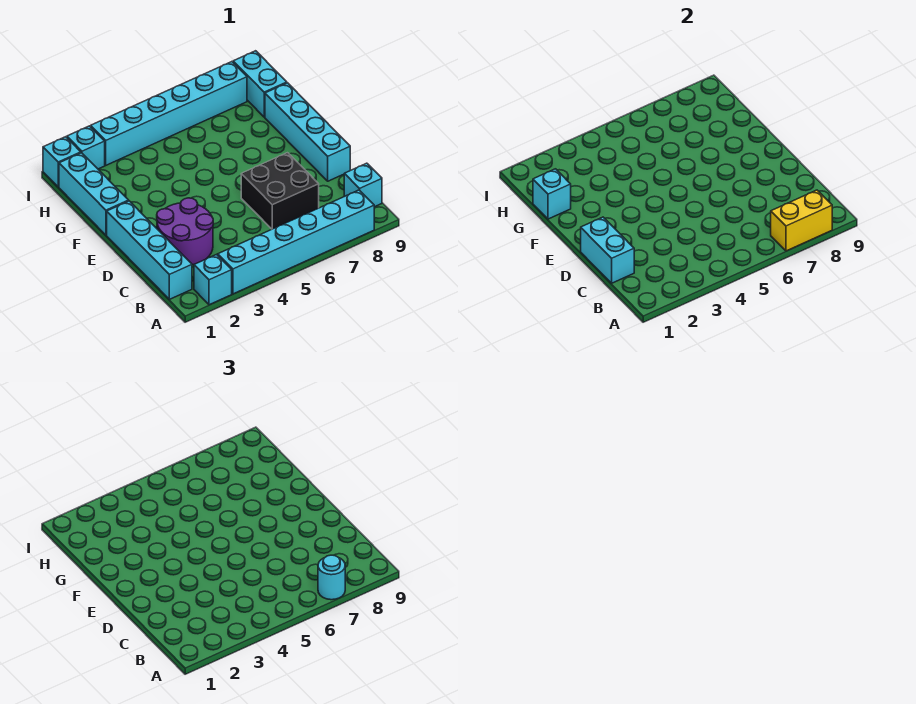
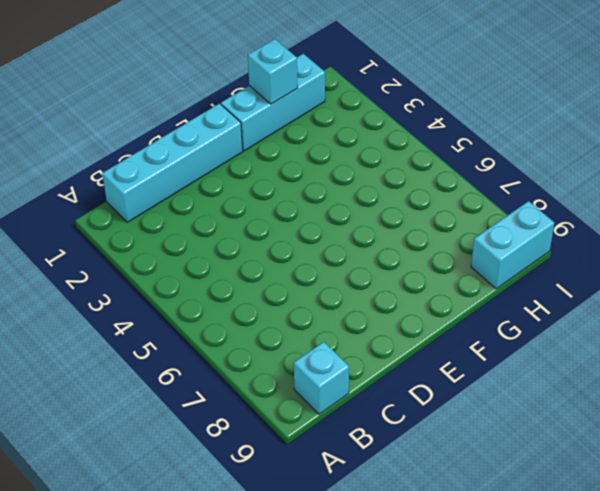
none -> cyan 1x1 brick [194,255,232,305]
none -> cyan 1x6 brick [218,190,374,294]
none -> purple 2x2 round brick [157,198,213,265]

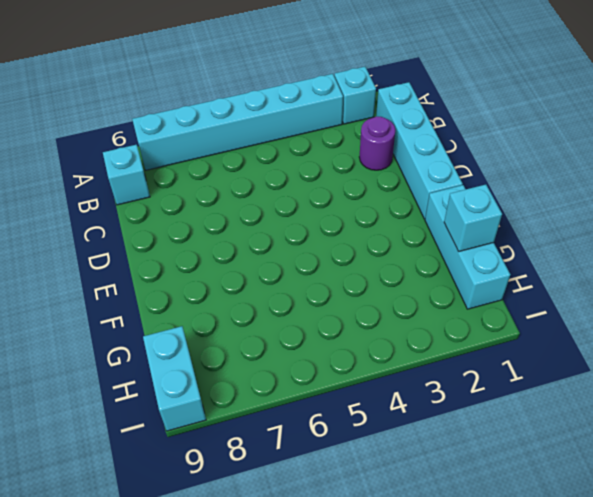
purple 1x1 round brick [359,117,396,170] -> purple 2x2 round brick [157,198,213,265]
none -> black 2x2 brick [241,153,319,229]
none -> cyan 1x4 brick [265,83,350,181]
none -> cyan 1x1 brick [43,137,81,187]

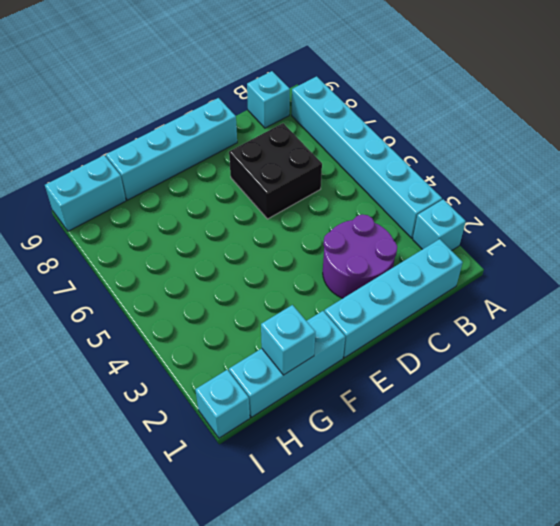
none -> cyan 1x1 brick [67,126,105,169]
none -> cyan 1x6 brick [91,62,247,165]
none -> yellow 1x2 brick [771,190,832,251]

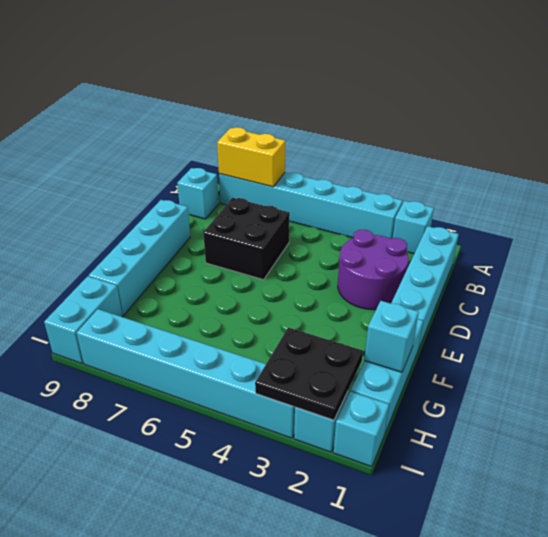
black 2x2 plate [255,328,363,420] -> none
none -> cyan 1x2 brick [581,217,634,283]
none -> cyan 1x1 round brick [318,555,345,600]

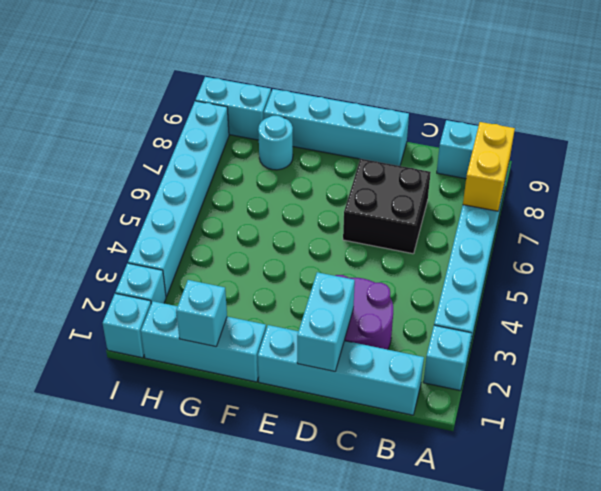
cyan 1x2 brick [297,272,355,371] -> cyan 1x2 brick turned to [581,217,634,283]
cyan 1x1 round brick [258,116,293,170] -> cyan 1x1 round brick moved to [318,555,345,600]

